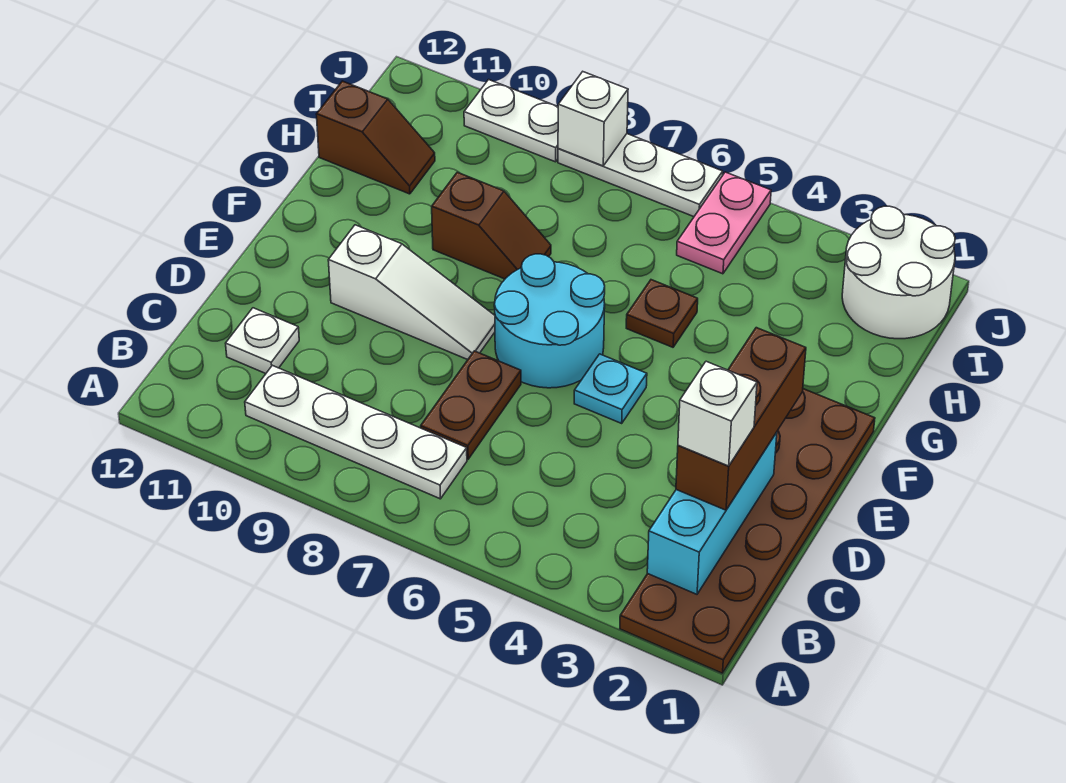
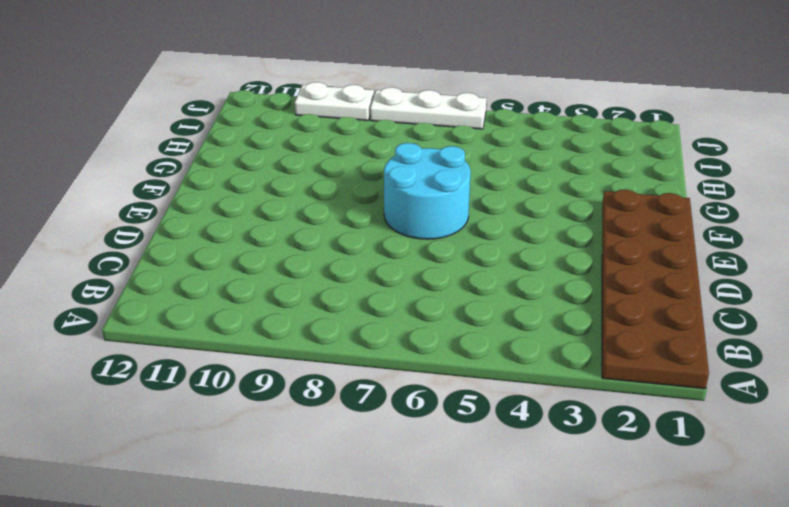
none -> white 1x4 plate [245,365,467,499]
none -> brown 1x2 plate [421,351,521,459]
none -> white 1x1 plate [226,308,299,374]

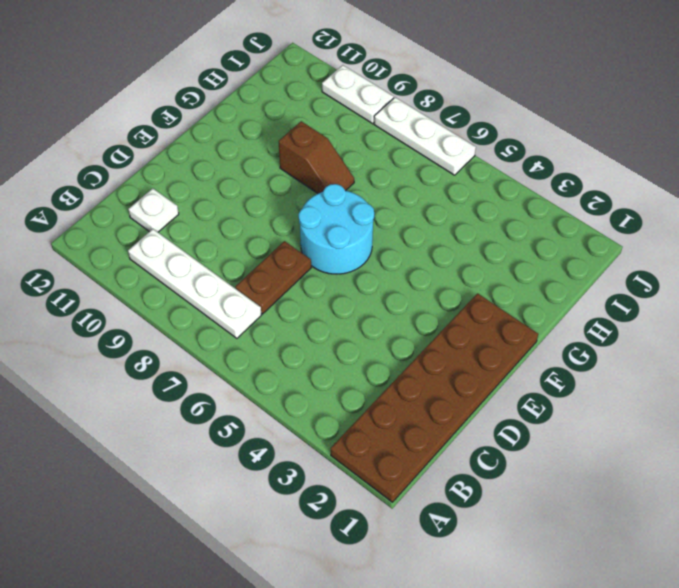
none -> cyan 1x1 plate [574,354,647,423]
none -> white 1x3 slope [328,225,495,360]
none -> brown 1x1 plate [626,280,698,347]

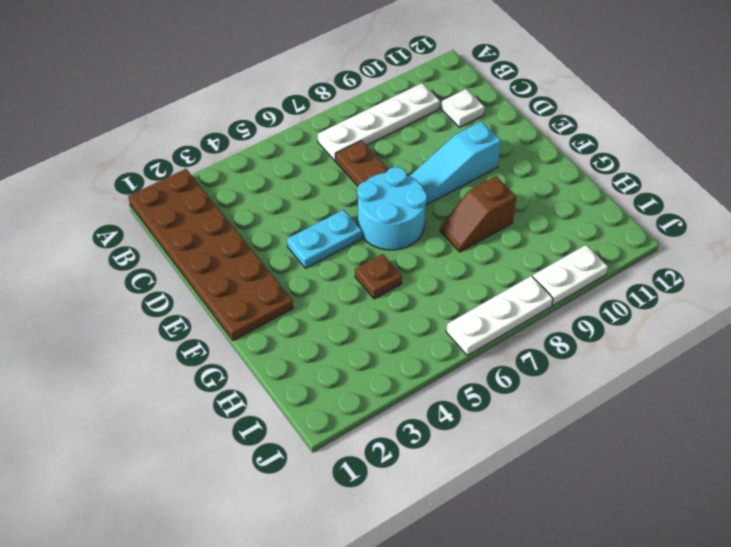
cyan 1x2 plate [287,210,362,268] -> cyan 1x1 plate [574,354,647,423]
cyan 1x3 slope [410,121,501,205] -> white 1x3 slope [328,225,495,360]
none -> brown 1x2 slope [316,81,435,194]
none -> white 2x2 round brick [842,206,955,339]
none -> pink 1x2 plate [677,172,771,274]

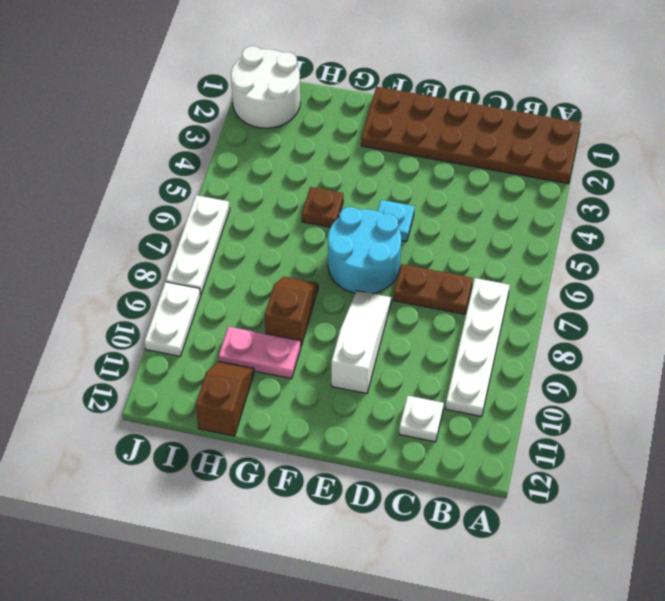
pink 1x2 plate [219,327,301,379] -> pink 1x2 plate moved to [677,172,771,274]
none -> cyan 1x3 brick [647,432,777,594]
none -> white 1x1 brick [558,72,628,166]
none -> brown 1x3 brick [676,328,806,510]

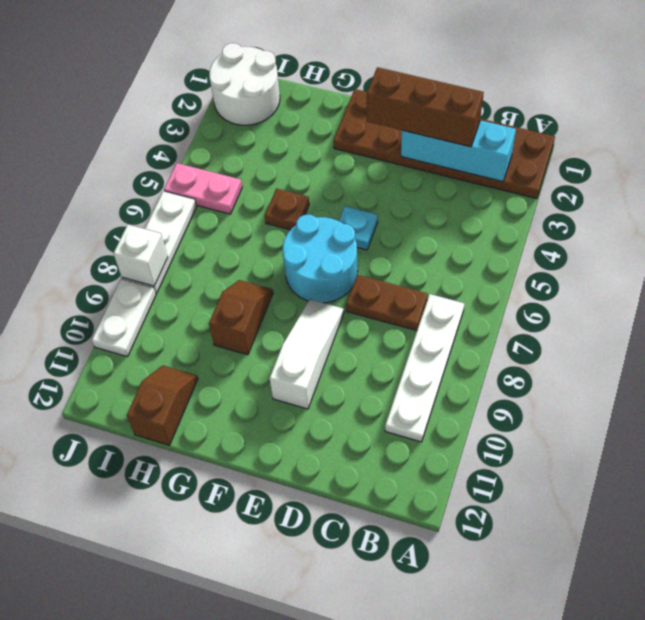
none -> white 1x1 plate [226,308,299,374]
none -> white 1x1 brick [678,361,757,466]

